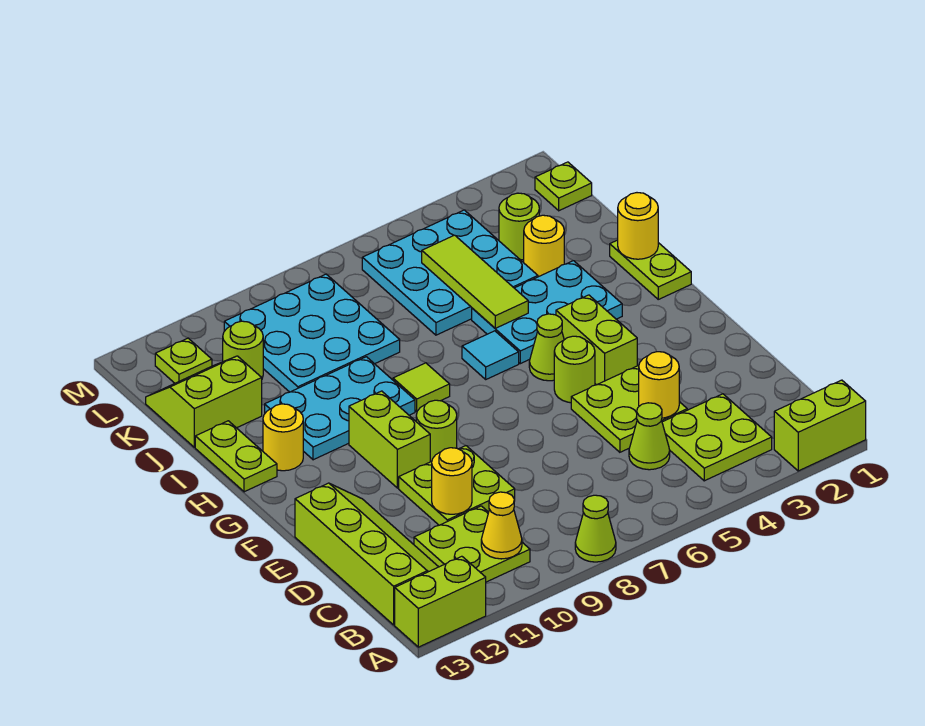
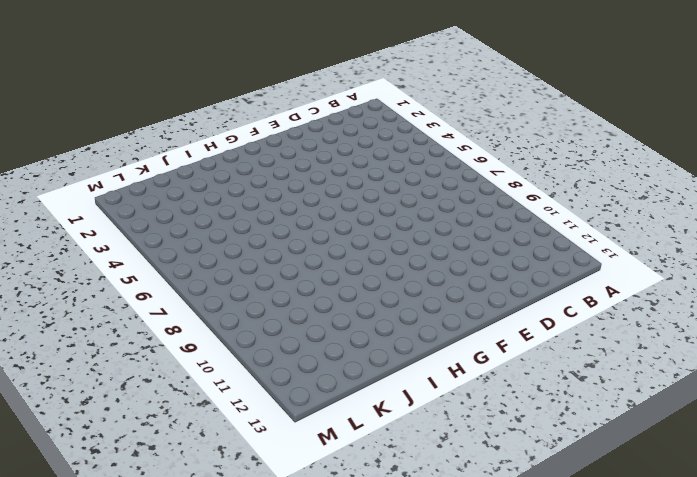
none -> lime 1x2 brick [774,380,866,471]
none -> lime 1x1 cone [575,495,616,562]
none -> lime 1x2 brick [395,556,486,647]
none -> lime 2x2 plate [662,394,772,481]

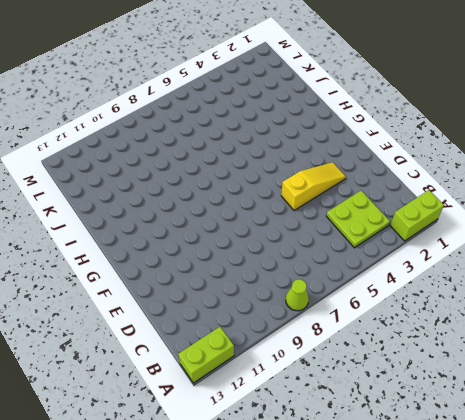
yellow 1x3 slope [281,162,346,211] -> lime 2x2 plate [571,365,687,452]
none -> lime 2x2 plate [414,506,530,582]
none -> lime 2x4 slope [295,483,438,625]
none -> lime 1x1 cone [629,403,670,470]
none -> lime 2x2 plate [399,446,515,525]

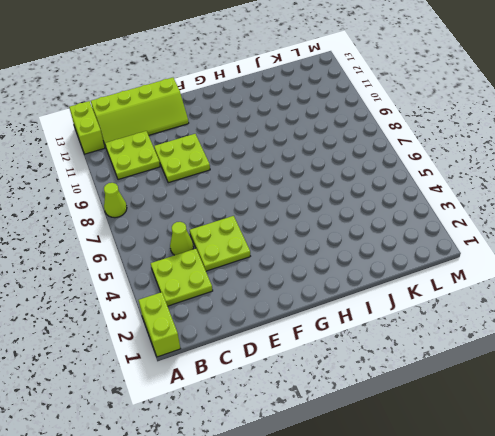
none -> lime 1x2 brick [556,295,637,385]
none -> lime 1x1 round brick [554,336,595,403]
none -> lime 1x1 round brick [416,400,457,462]
none -> lime 1x2 brick [349,391,430,488]

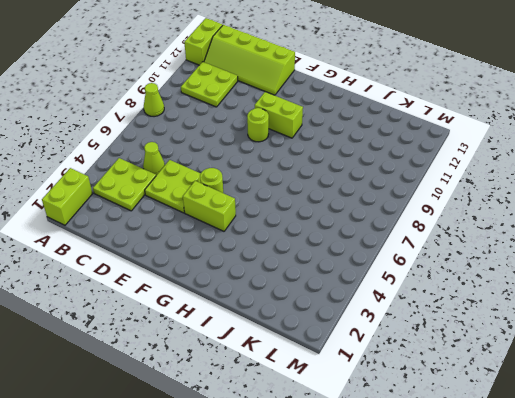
none -> lime 2x2 plate [399,446,515,525]
none -> lime 1x1 cone [529,314,564,381]
none -> lime 1x2 plate [610,240,691,299]
none -> cyan 2x3 plate [472,261,622,364]

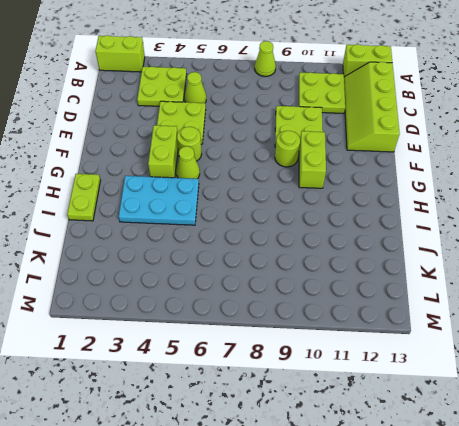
none -> cyan 1x1 tile [462,331,519,379]
none -> lime 1x1 tile [393,363,450,411]
none -> cyan 2x3 plate [265,357,415,460]
none -> yellow 1x1 round brick [263,404,303,471]

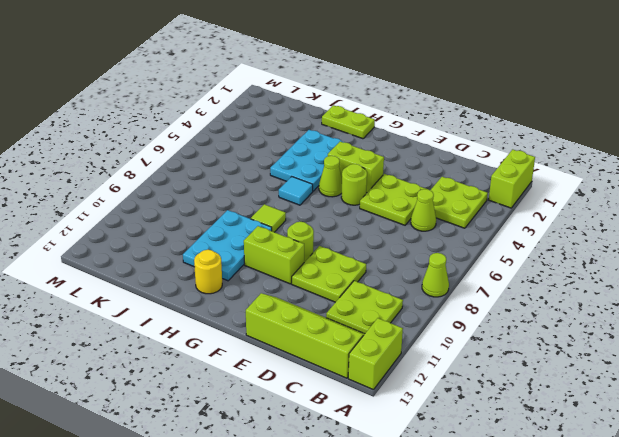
none -> lime 1x2 plate [195,421,277,492]
none -> yellow 1x1 round brick [524,215,564,277]
none -> cyan 3x3 plate [362,210,538,335]
none -> cyan 3x3 plate [224,274,400,392]

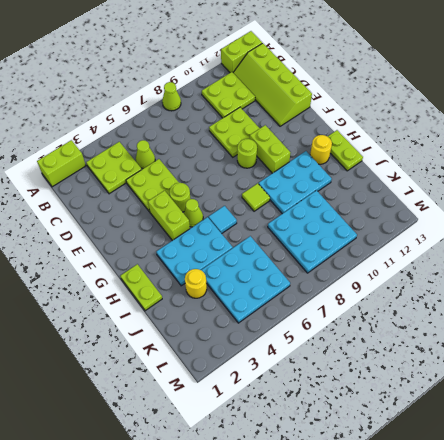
none -> lime 2x2 slope [146,356,262,447]
none -> lime 1x1 round brick [499,193,539,260]
none -> lime 1x1 round brick [223,321,263,378]
none -> lime 1x1 plate [535,162,592,211]

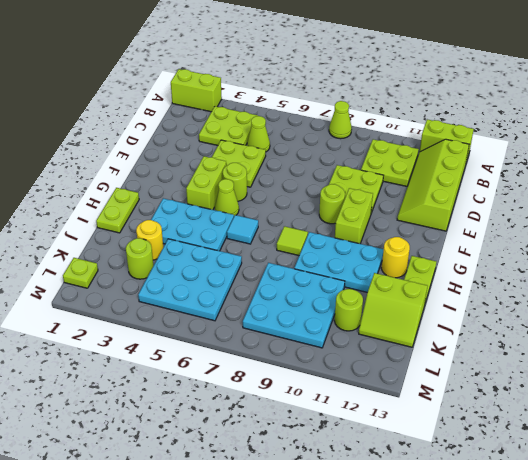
none -> lime 1x1 plate [155,338,212,383]
none -> yellow 1x1 cone [481,492,522,559]
none -> yellow 1x1 round brick [639,352,679,418]
none -> yellow 1x1 round brick [432,448,472,514]

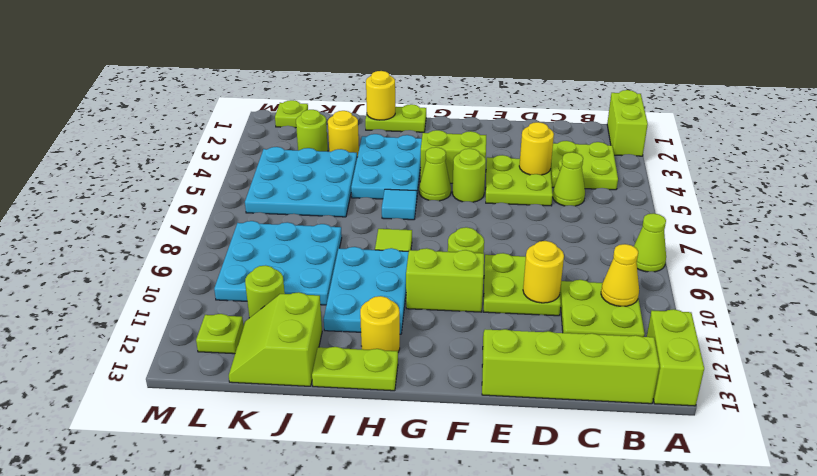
none -> lime 1x3 tile [422,235,528,328]

